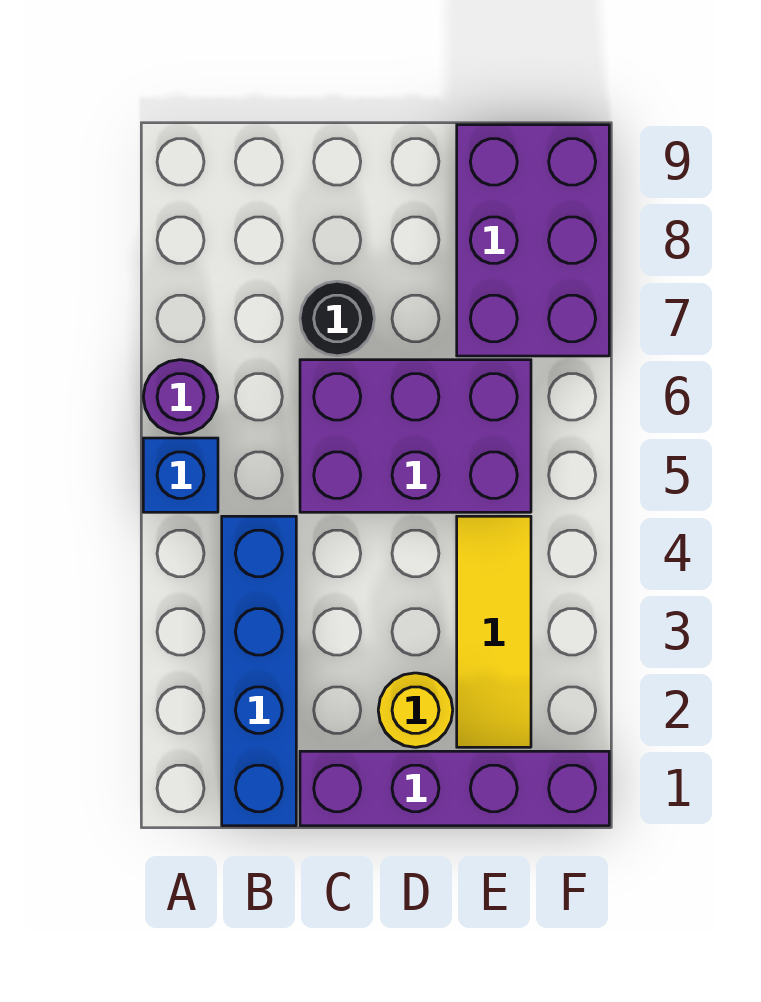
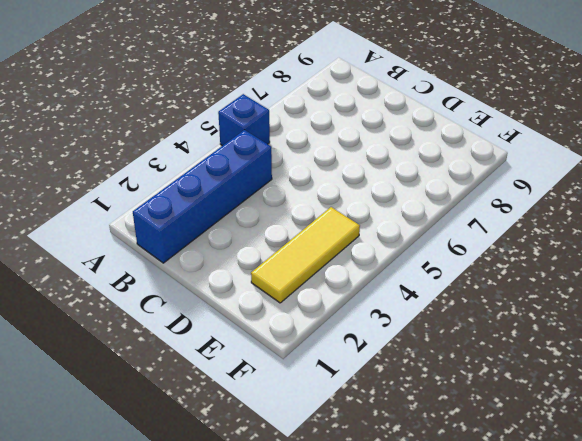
none -> purple 1x1 round brick [143,360,218,434]
none -> purple 1x4 brick [300,751,609,826]

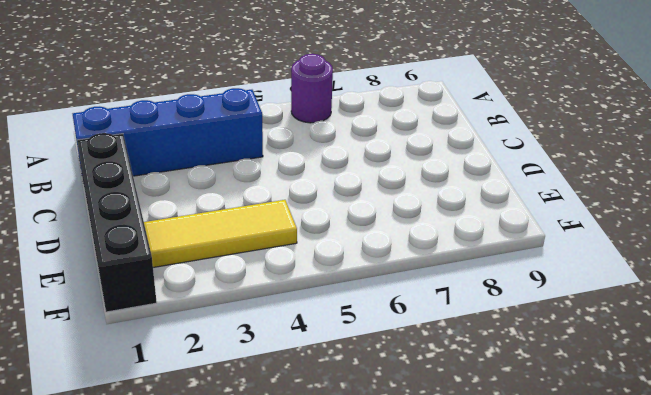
black 1x4 brick [77,133,157,312] -> purple 1x4 brick [300,751,609,826]
none -> blue 1x1 brick [143,438,218,512]
none -> purple 2x3 brick [300,360,531,512]

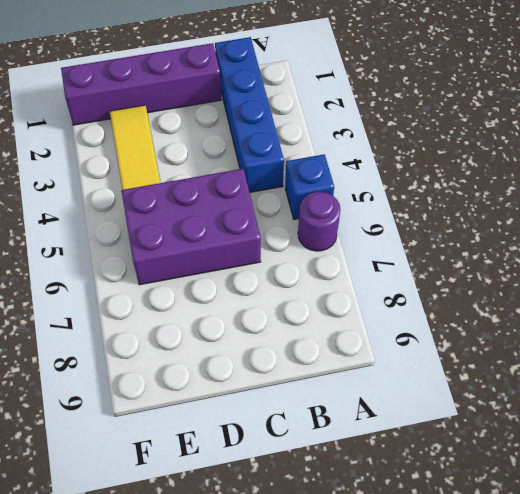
none -> black 1x1 round brick [300,281,374,356]
none -> yellow 1x1 round brick [378,673,453,747]

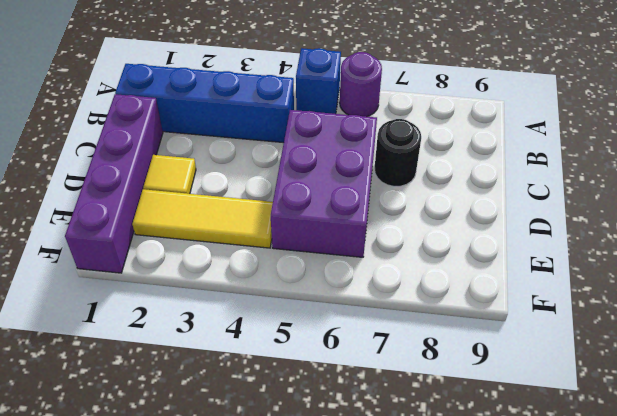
yellow 1x1 tile [143,155,196,194] -> yellow 1x1 round brick [378,673,453,747]
none -> purple 2x3 brick [457,125,609,356]

